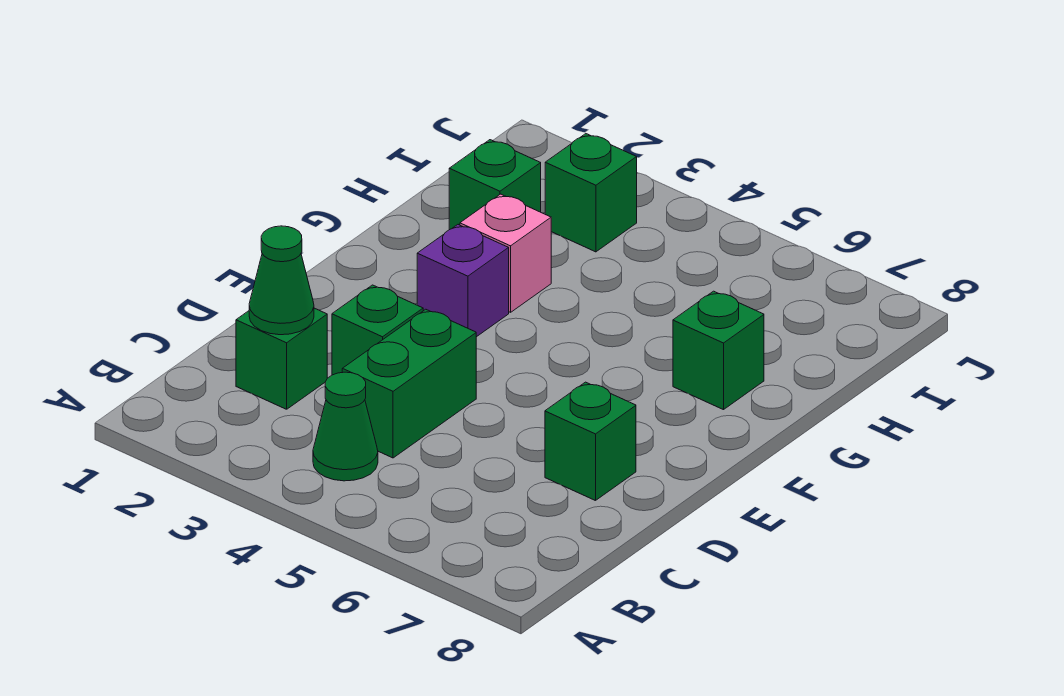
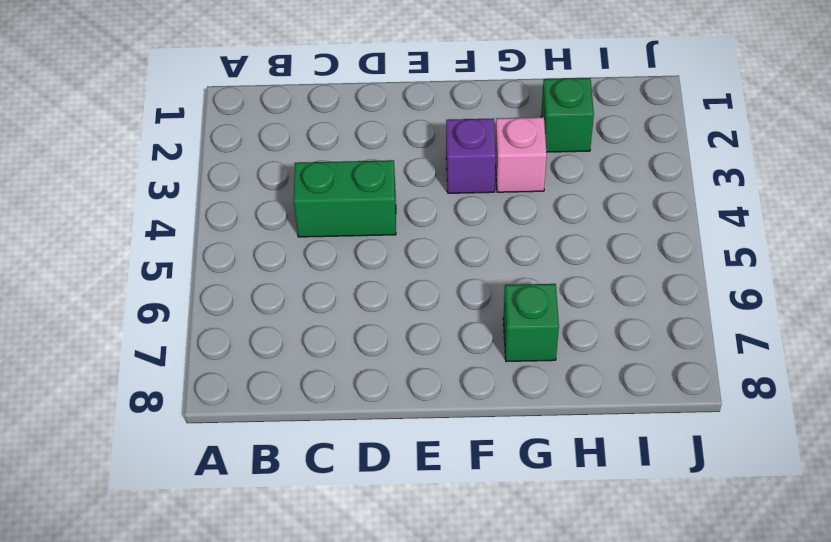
none -> green 1x1 cone [313,372,378,481]
none -> green 1x1 brick [236,308,327,409]

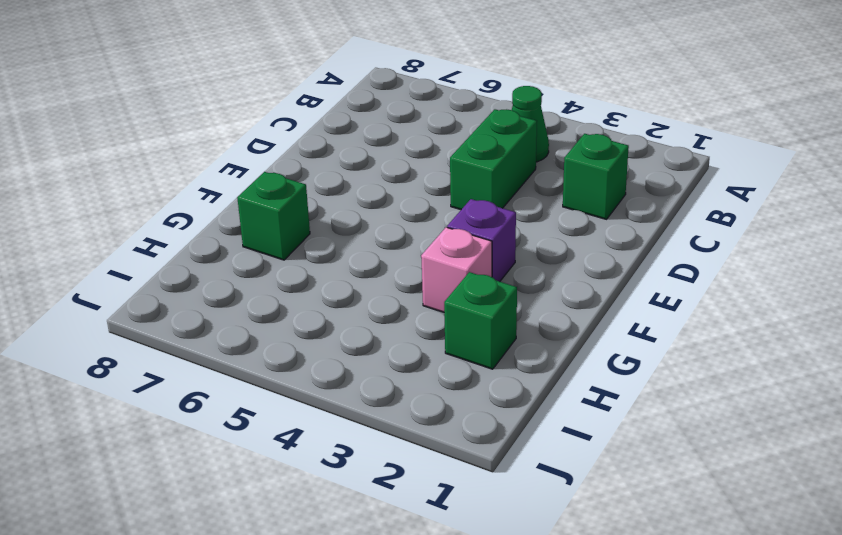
none -> green 1x1 brick [332,285,423,375]
none -> green 1x1 brick [545,382,636,501]

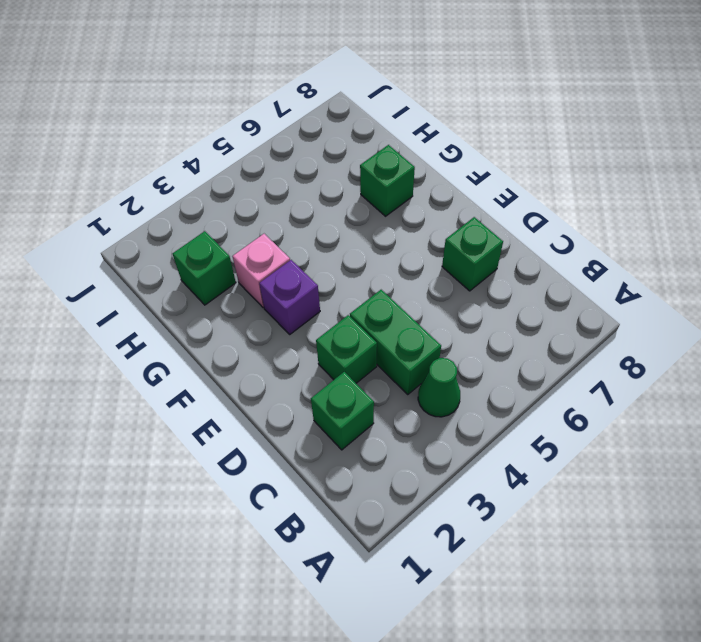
none -> green 1x1 brick [545,134,637,252]
none -> green 1x1 cone [249,226,314,335]

